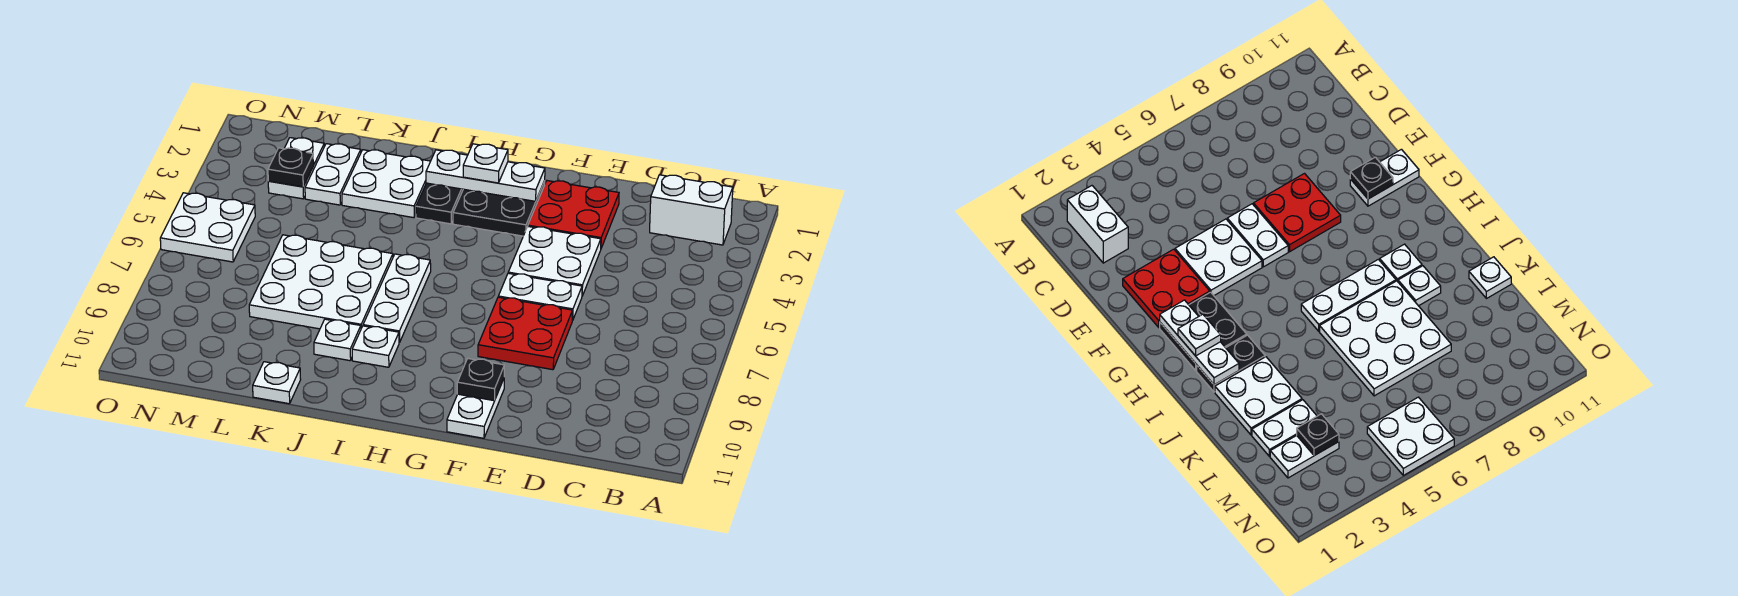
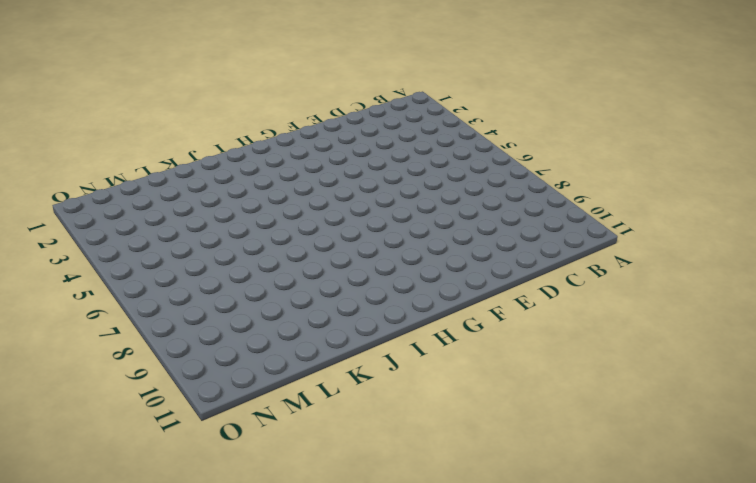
none -> white 1x2 brick [650,175,733,245]
none -> red 2x2 plate [528,181,619,248]
none -> white 2x2 plate [508,227,601,296]

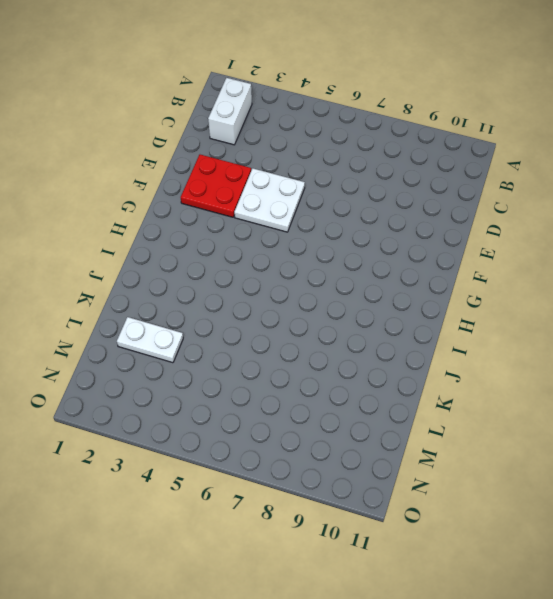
none -> white 1x2 plate [498,273,582,320]
none -> red 2x2 plate [478,297,573,370]
none -> white 1x2 plate [447,379,504,438]

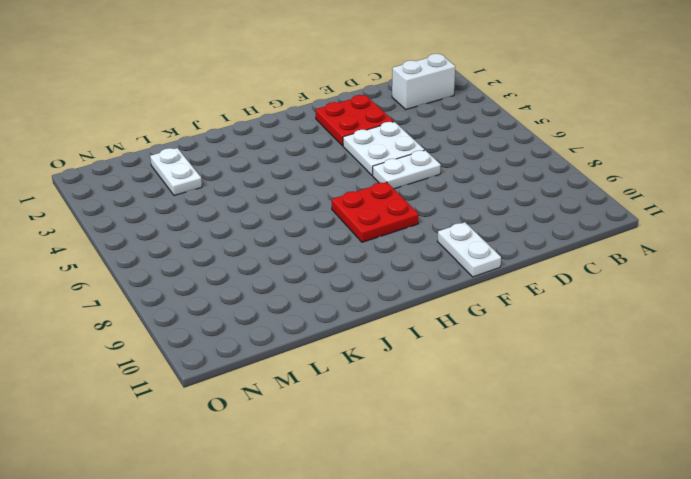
red 2x2 plate [332,182,419,242] -> red 2x2 plate moved to [478,297,573,370]
none -> black 2x2 plate [453,181,545,236]
none -> black 1x2 plate [416,183,463,224]
none -> white 1x3 plate [363,254,431,343]

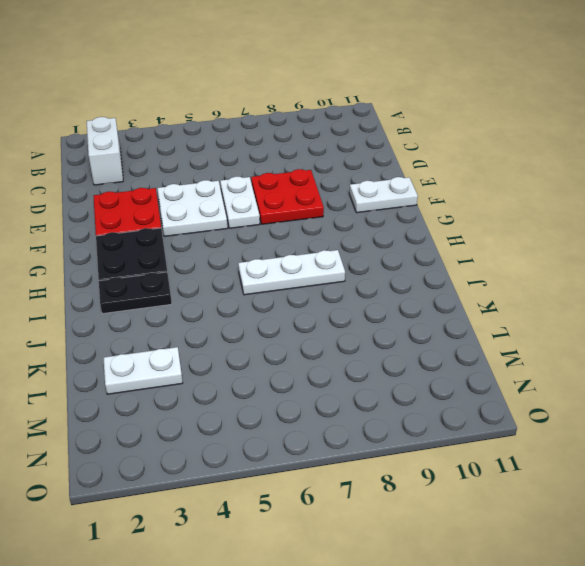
none -> white 1x1 plate [352,326,399,367]
none -> white 2x2 plate [342,150,431,218]
none -> white 3x3 plate [249,235,393,329]

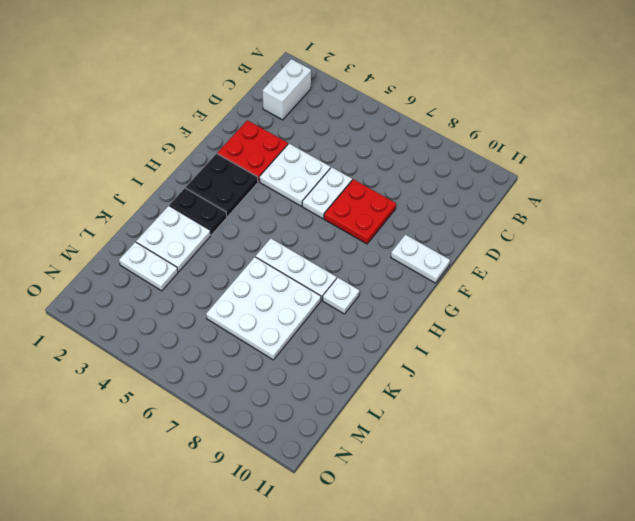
none -> white 1x1 plate [314,319,361,361]
none -> white 1x1 plate [253,362,301,404]
none -> white 1x2 plate [268,138,324,199]

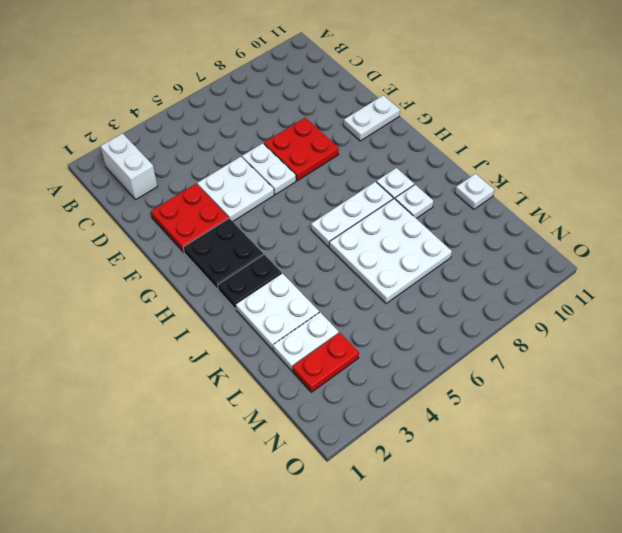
red 1x2 plate [292,333,359,392] -> white 1x2 plate [268,138,324,199]
none -> white 2x2 plate [160,193,255,262]
none -> black 1x1 plate [457,359,504,401]
none -> white 1x3 plate [426,150,545,201]

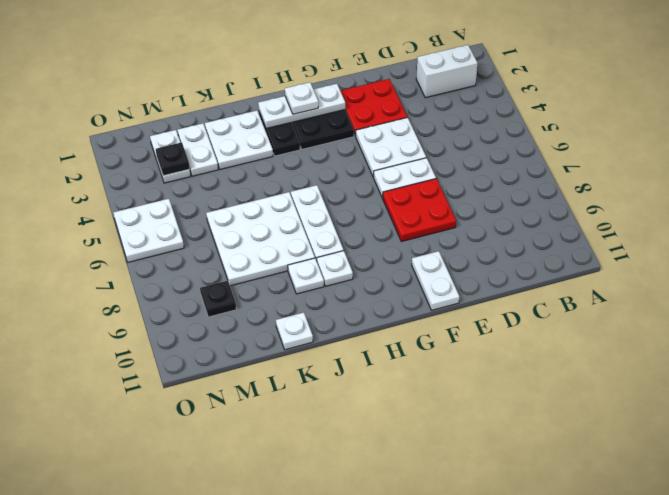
black 1x1 plate [200,281,236,317] -> black 1x1 plate moved to [457,359,504,401]

